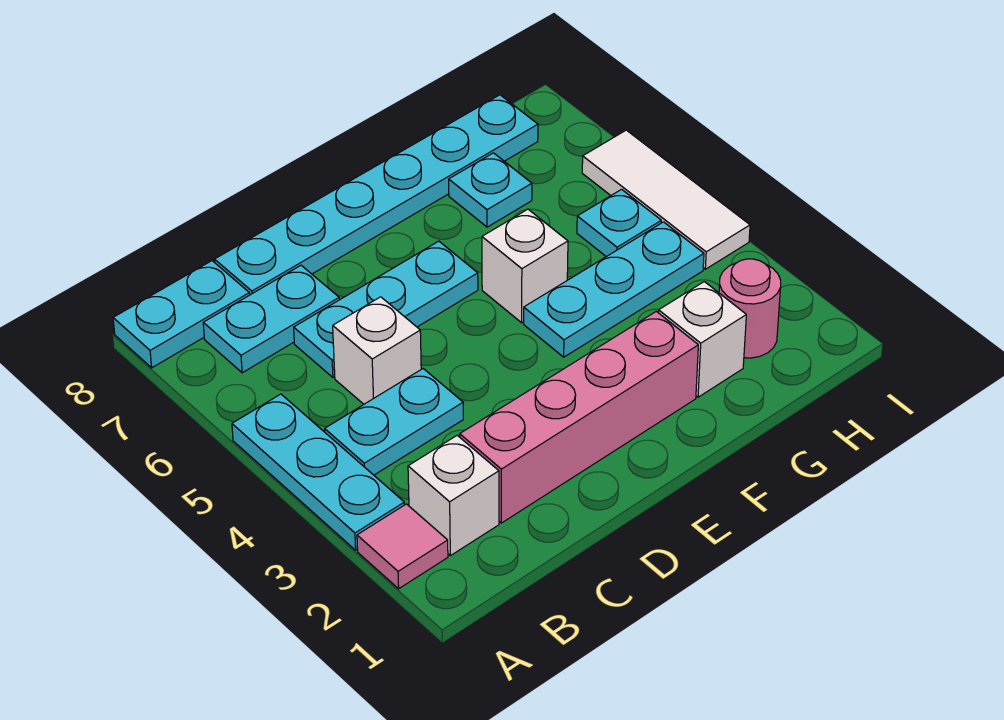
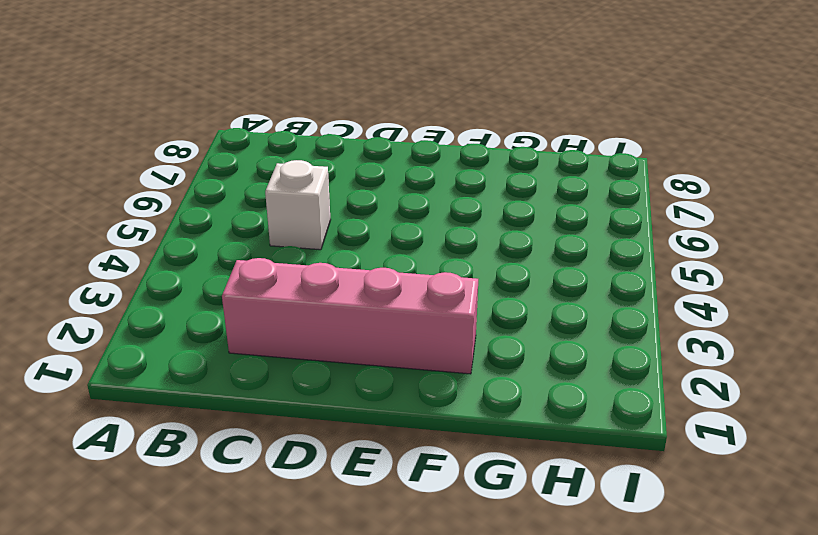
none -> pink 1x1 tile [357,504,448,589]
none -> cyan 1x3 plate [232,394,404,550]
none -> cyan 1x2 plate [113,261,250,368]

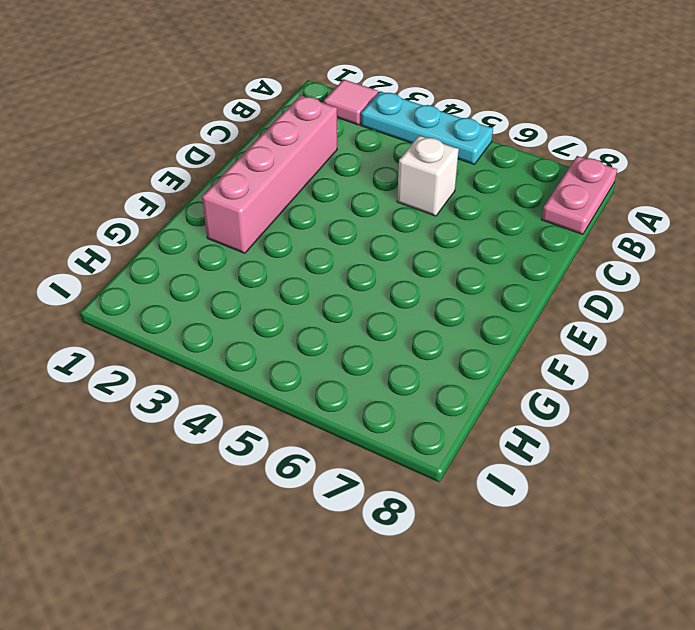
pink 1x2 plate [542,156,617,234] -> cyan 1x2 plate [113,261,250,368]
none -> white 1x1 brick [408,435,499,556]
none -> cyan 1x2 plate [325,369,463,475]
none -> cyan 1x2 plate [203,265,339,373]

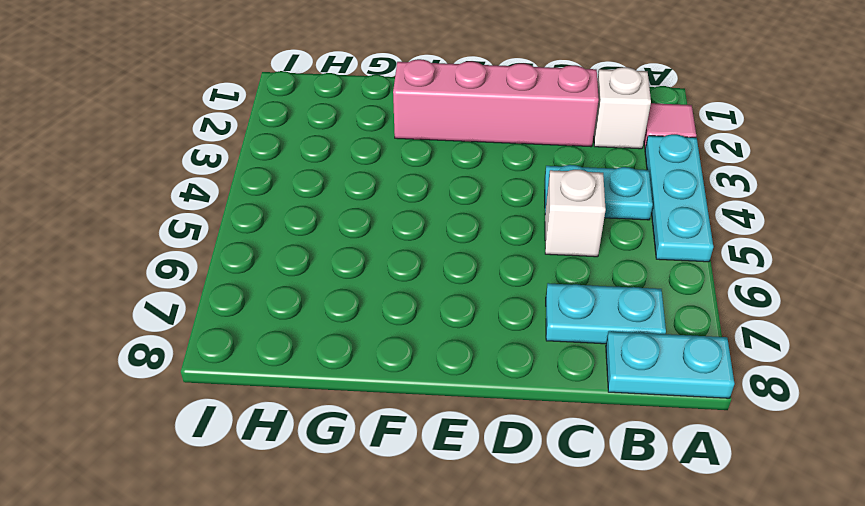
none -> cyan 1x3 plate [294,241,478,377]
none -> cyan 1x6 plate [215,95,538,295]
none -> cyan 1x3 plate [524,222,704,357]

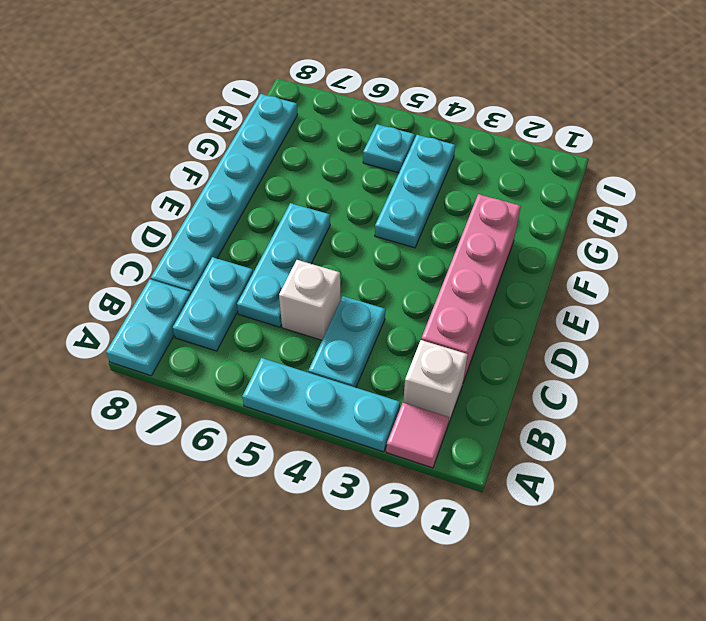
none -> white 1x1 brick [482,209,568,323]
none -> white 1x1 brick [659,282,746,397]
none -> cyan 1x1 plate [449,153,532,227]

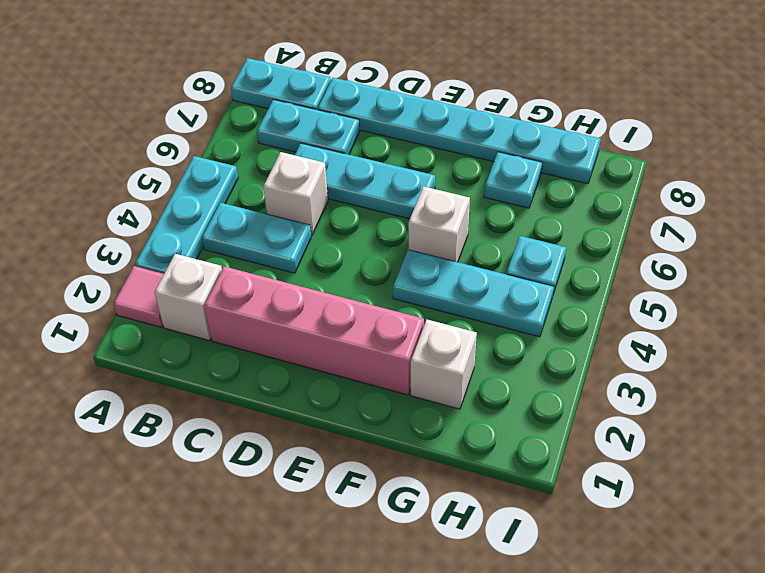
none -> pink 1x1 round brick [719,259,781,358]
none -> white 1x3 tile [582,130,750,269]

